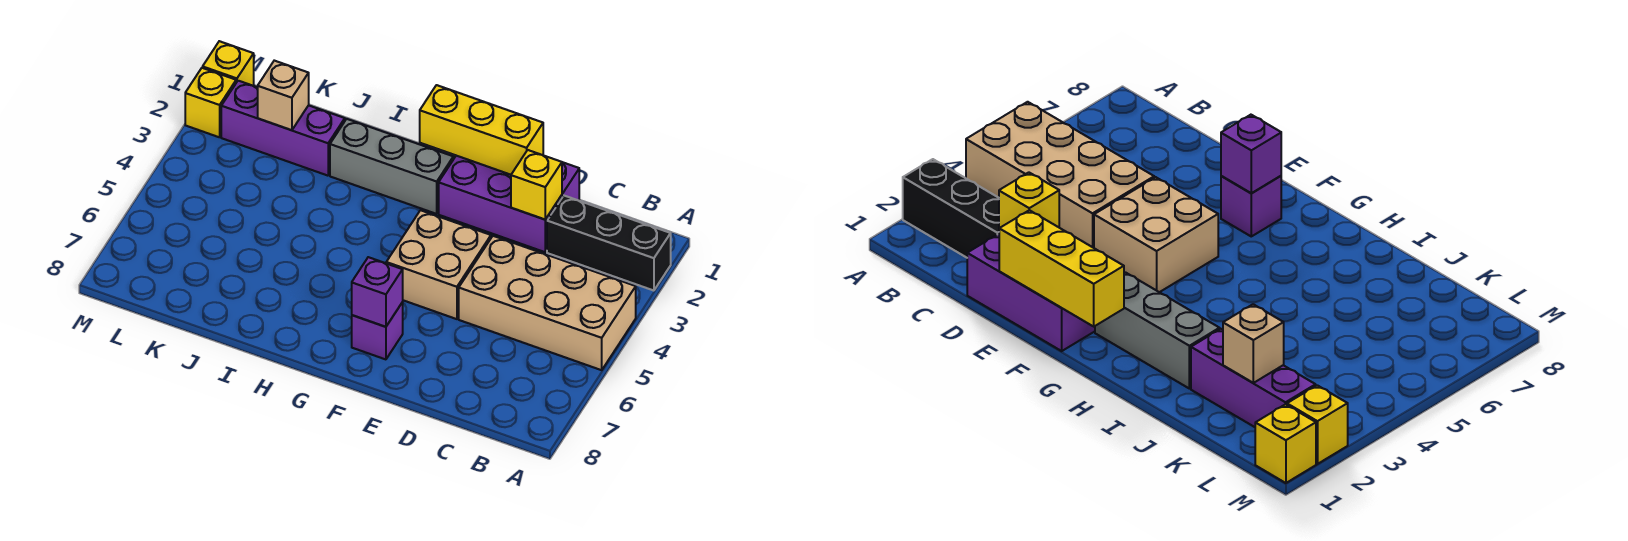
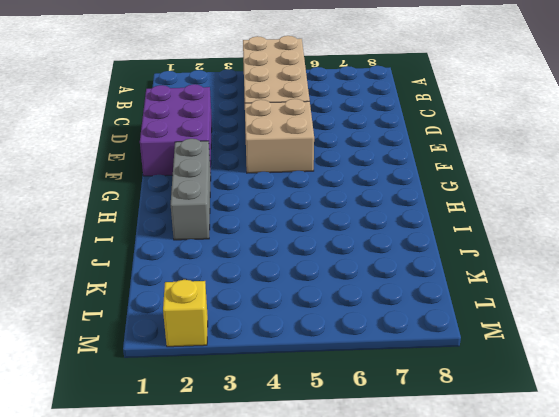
none -> black 1x3 brick [547,196,671,291]
none -> purple 1x1 brick [352,302,403,359]
none -> purple 1x3 brick [221,81,345,176]

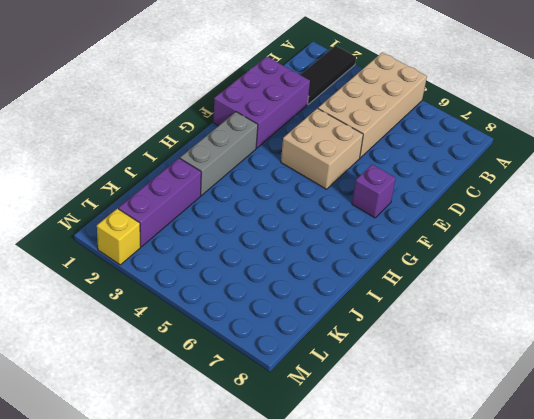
black 1x3 tile [300,46,356,104] -> black 1x3 brick [547,196,671,291]
none -> yellow 1x1 brick [203,41,254,86]
none -> yellow 1x1 brick [511,150,562,219]
none -> yellow 1x3 brick [420,85,543,175]

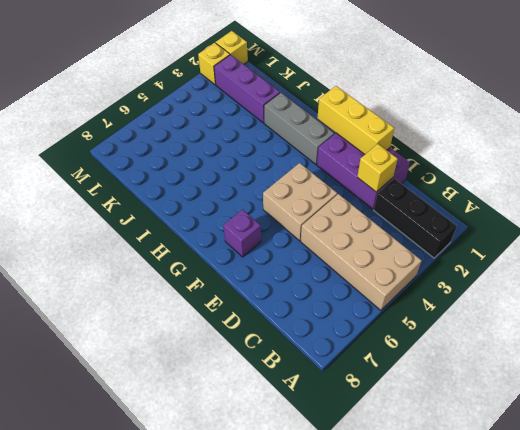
none -> purple 1x1 brick [352,257,403,327]
none -> tan 1x1 brick [258,61,309,130]

